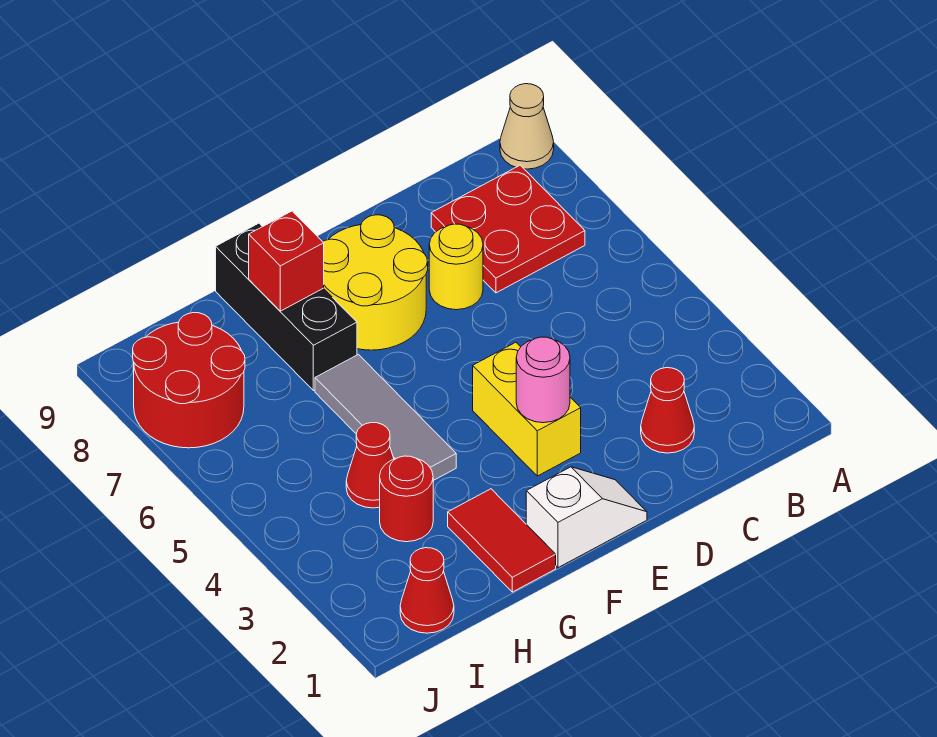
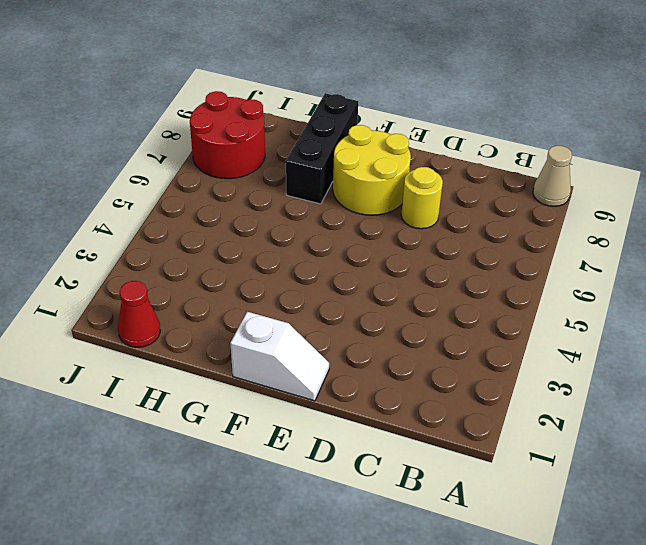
none -> red 2x2 plate [431,165,585,293]
none -> red 1x1 cone [641,368,694,453]
none -> yellow 1x2 brick [473,342,581,476]

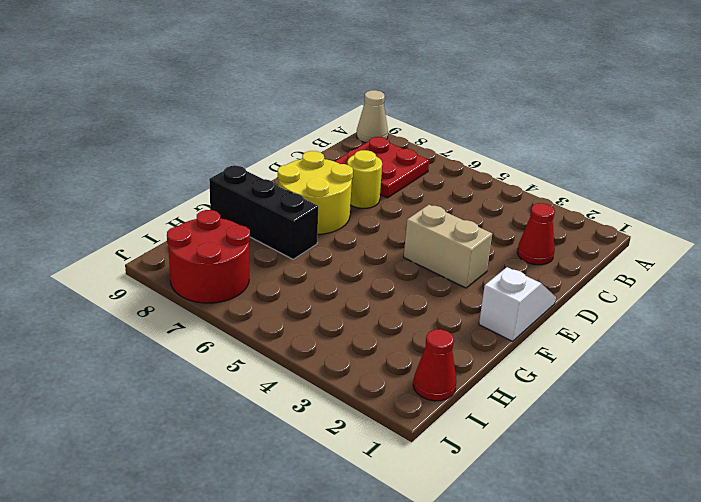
tan 1x2 brick [404,205,492,288] -> yellow 1x2 brick [473,342,581,476]
none -> red 1x2 tile [448,489,556,592]
none -> grey 1x3 tile [315,354,456,480]
none -> red 1x1 round brick [380,456,433,542]

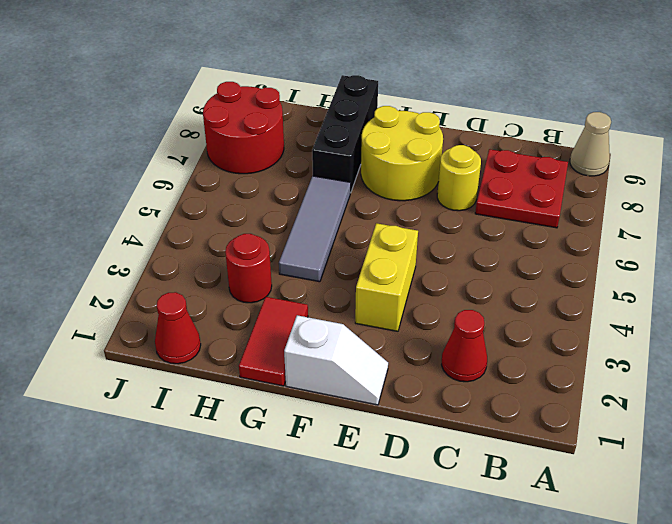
none -> red 1x1 cone [346,423,394,508]
none -> pink 1x1 round brick [516,337,570,423]
none -> red 1x1 brick [249,211,324,311]

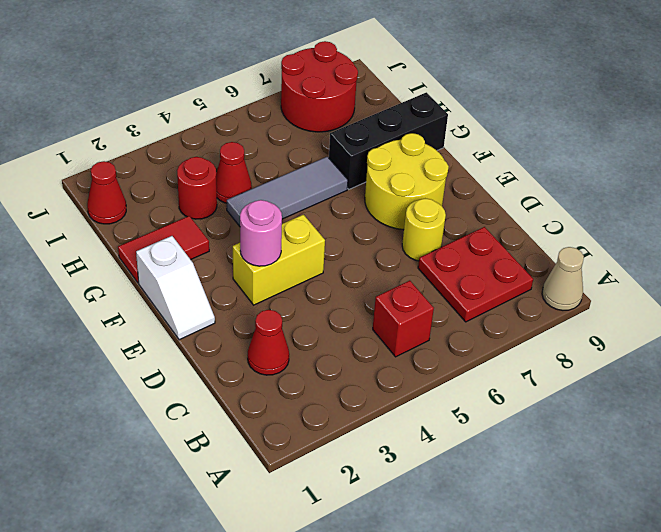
red 1x1 brick [373,281,434,357] -> red 1x1 brick moved to [249,211,324,311]

